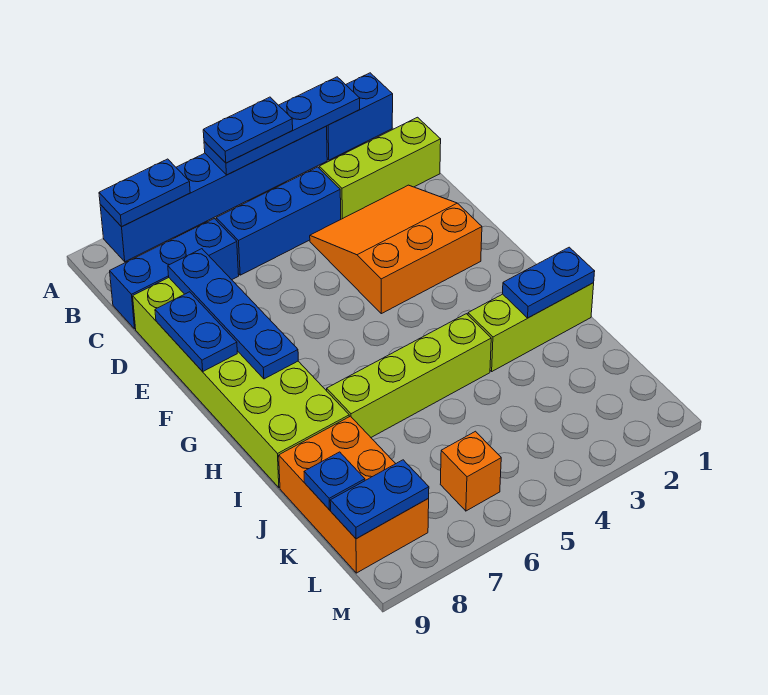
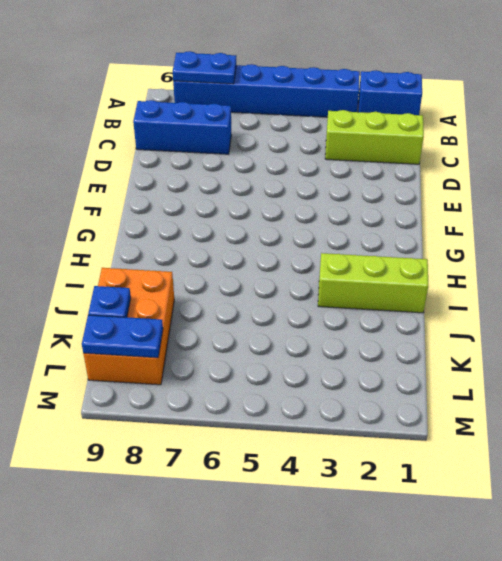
none -> blue 1x3 brick [216,167,341,275]
none -> orange 3x3 slope [310,185,482,314]
none -> lime 2x6 brick [133,278,349,488]

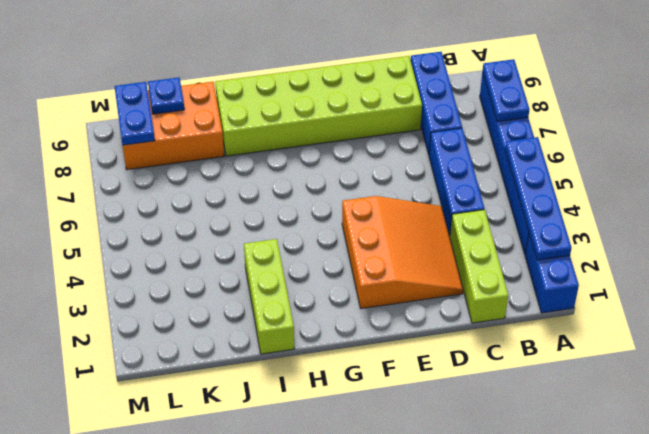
none -> lime 1x4 brick [327,314,491,437]
none -> orange 1x1 brick [440,431,501,511]
none -> blue 1x4 plate [168,249,298,379]

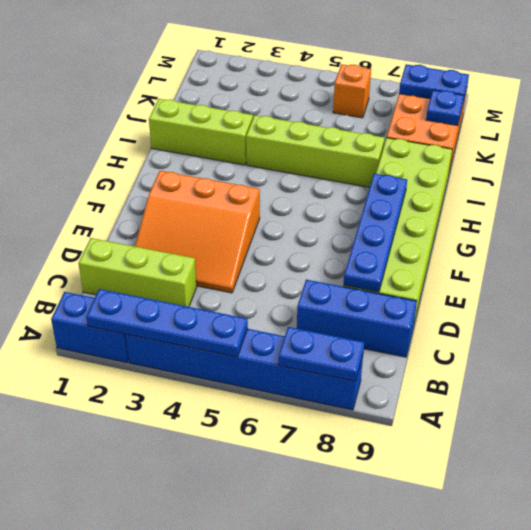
none -> blue 1x3 brick [216,167,341,275]
none -> blue 1x2 plate [155,292,237,372]
none -> blue 1x2 plate [503,247,595,318]

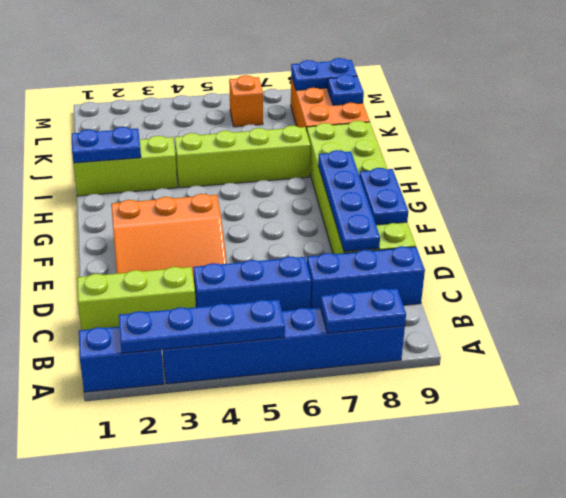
none -> blue 1x2 plate [203,97,293,163]

